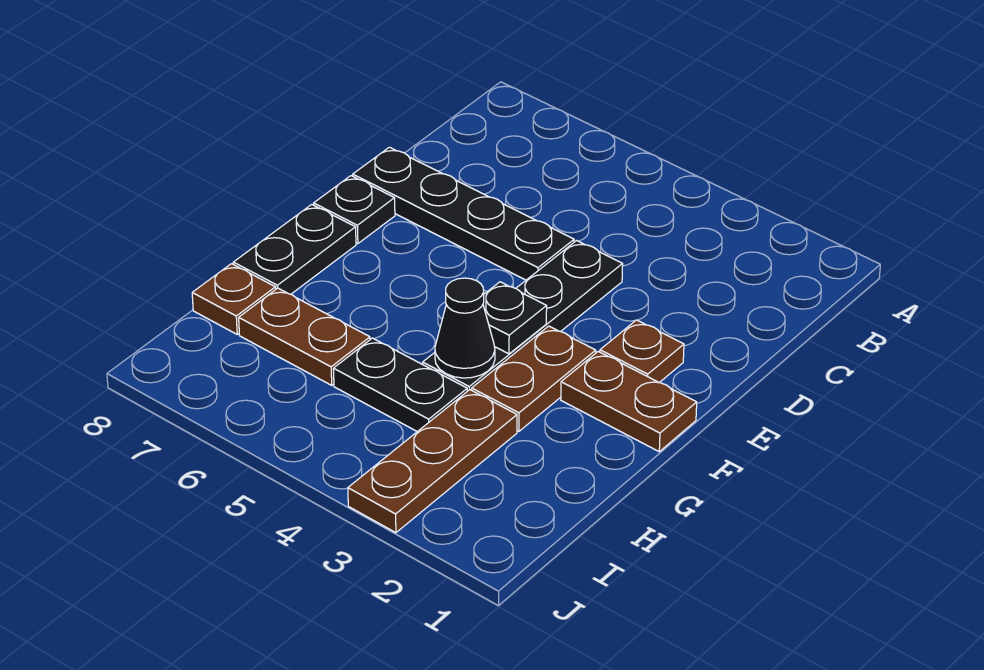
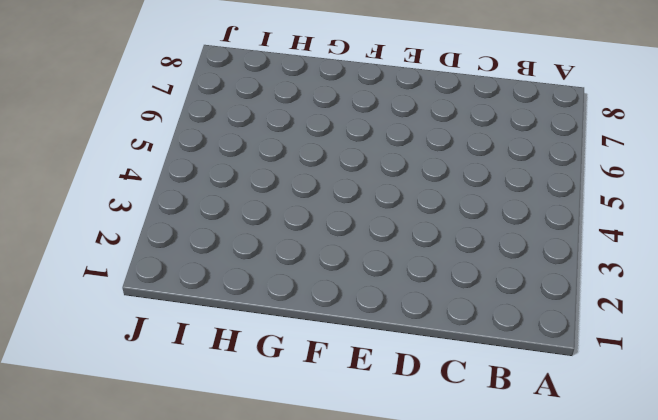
none -> black 1x4 plate [423,241,623,391]
none -> black 1x4 plate [353,147,574,280]
none -> brown 1x1 plate [600,320,684,383]

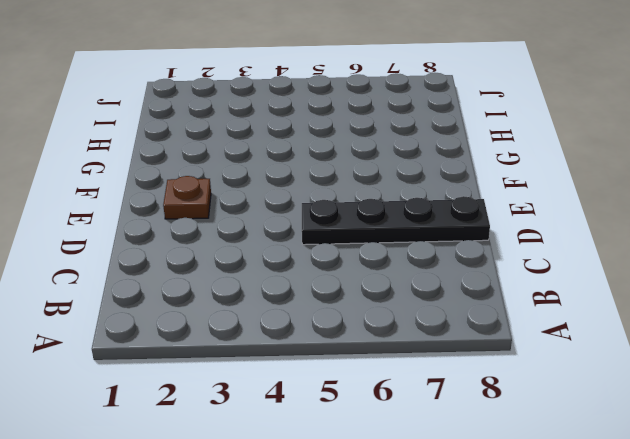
none -> black 1x4 plate [423,241,623,391]
none -> black 1x1 plate [314,176,395,244]
none -> brown 1x2 plate [561,351,697,452]

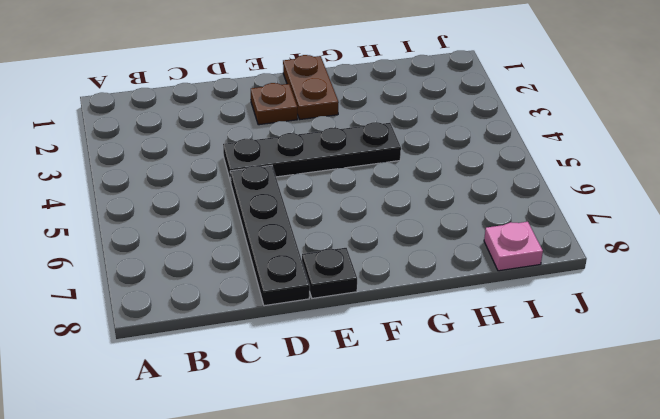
pink 1x1 plate [484,222,543,271] -> none
none -> brown 1x2 plate [472,326,596,431]
none -> black 1x2 plate [233,205,356,294]
none -> brown 1x3 plate [348,390,517,533]

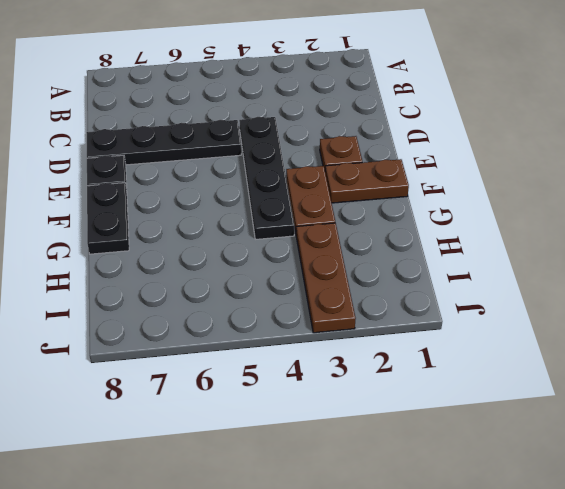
none -> black 1x2 plate [333,338,467,432]
none -> brown 1x2 plate [239,288,370,385]
none -> brown 1x1 plate [192,264,276,334]

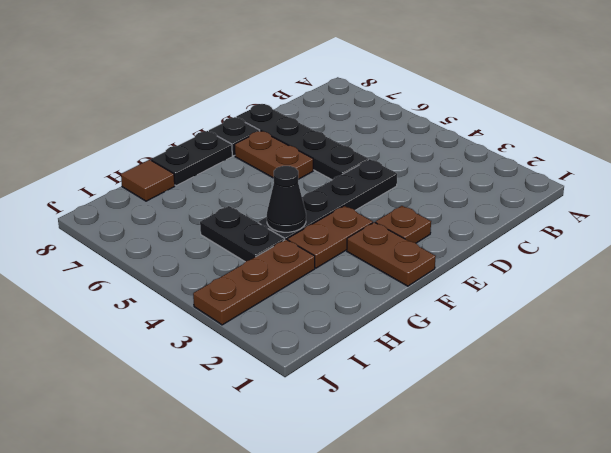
brown 1x2 plate [235,131,313,179] -> brown 1x2 plate moved to [239,288,370,385]
brown 1x1 tile [121,160,175,201] -> brown 1x1 plate [192,264,276,334]
none -> black 1x1 plate [483,282,547,354]

